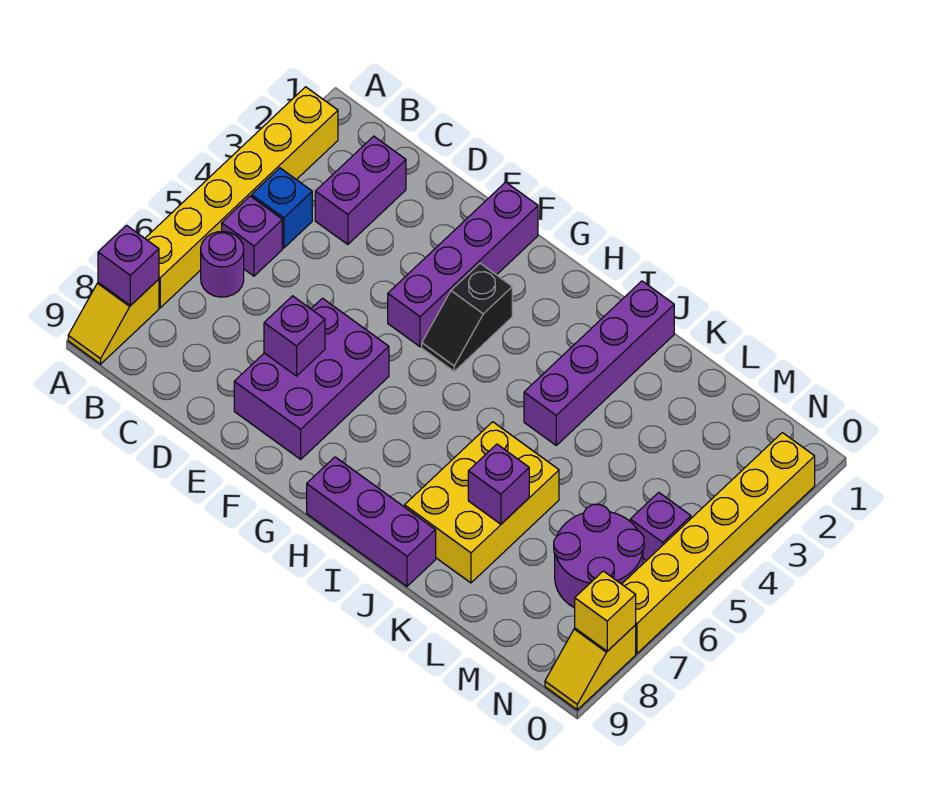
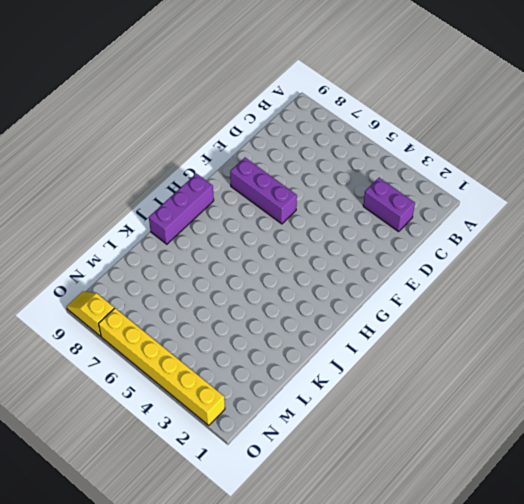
purple 1x3 brick [230,158,297,224] -> purple 2x3 brick [234,298,389,459]
none -> yellow 1x6 brick [145,87,338,308]
none -> yellow 1x2 slope [68,279,159,364]
none -> blue 1x1 brick [252,168,312,248]

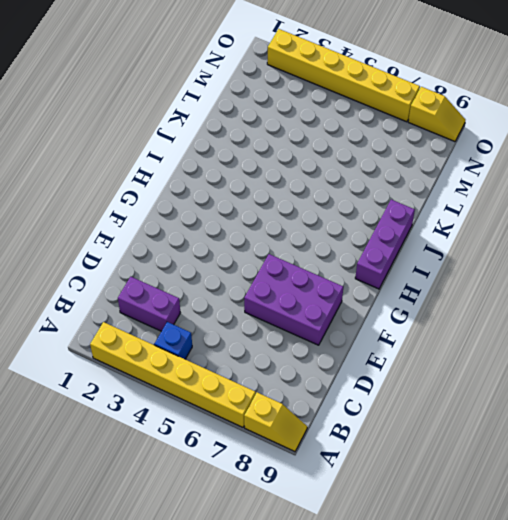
none -> purple 1x1 brick [222,196,282,276]
none -> purple 1x1 round brick [201,231,244,297]
none -> purple 1x4 brick [388,182,538,347]

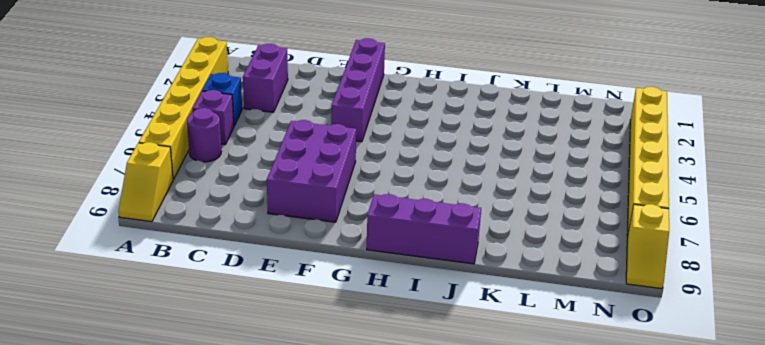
none -> black 1x2 slope [422,263,512,371]
none -> purple 1x4 brick [524,281,674,445]
none -> yellow 2x3 brick [405,422,559,583]

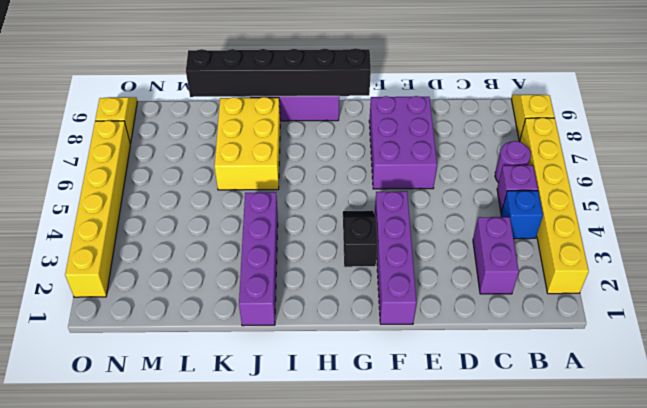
black 1x6 brick [186,48,371,97] -> none
none -> purple 2x2 round brick [554,504,644,608]
none -> purple 1x1 brick [630,492,691,561]
none -> purple 1x1 brick [98,225,159,305]

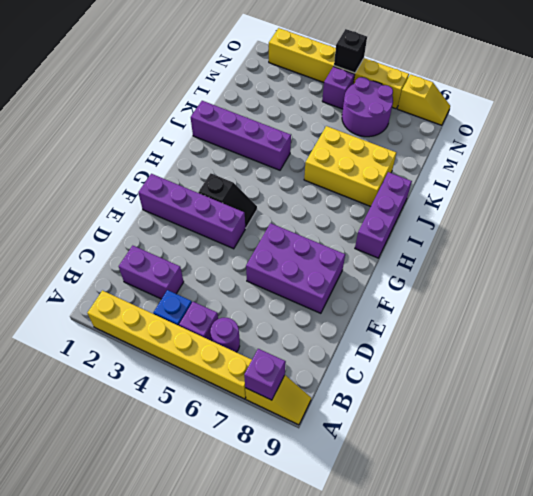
black 1x1 brick [334,29,367,73] -> none
none -> purple 1x1 brick [264,296,325,376]
none -> purple 1x1 brick [468,444,529,524]
none -> yellow 1x1 brick [575,571,636,651]

